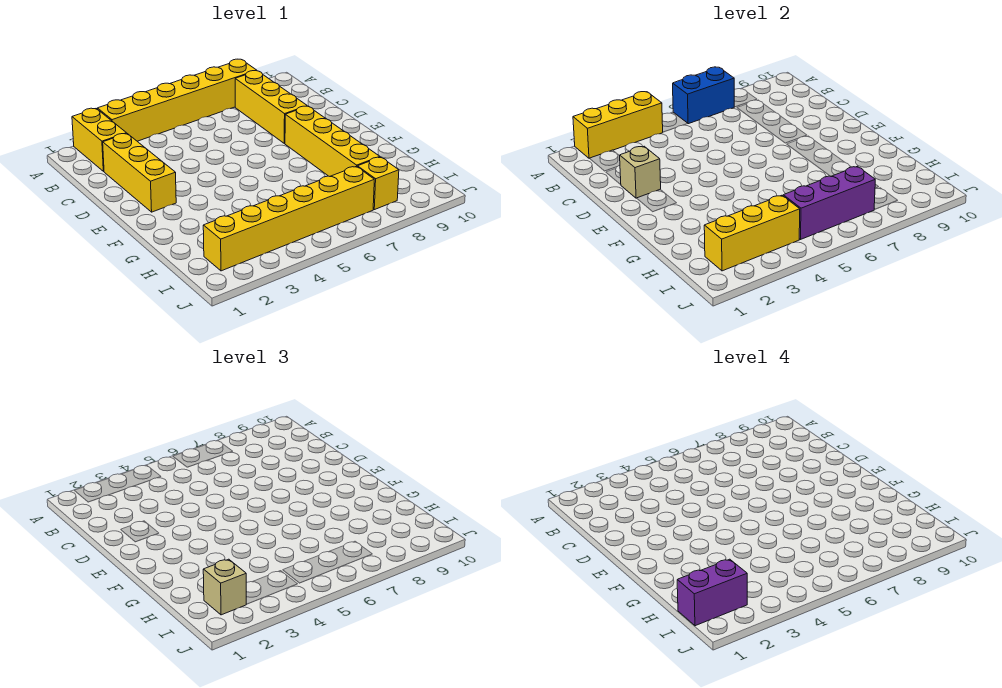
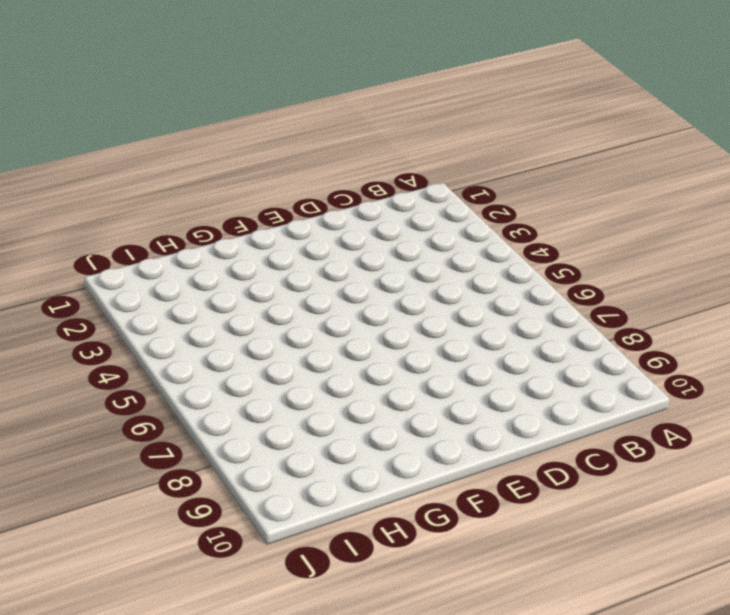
none -> yellow 1x2 brick [72,108,126,171]
none -> yellow 1x6 brick [97,59,256,141]
none -> yellow 1x3 brick [235,70,307,143]

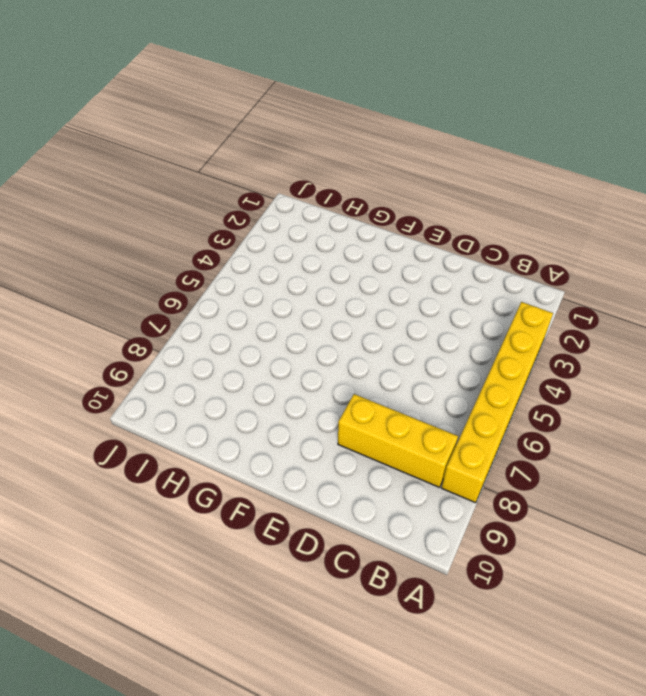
none -> yellow 1x2 brick [72,108,126,171]
none -> yellow 1x3 brick [103,133,176,212]
none -> yellow 1x4 brick [285,106,379,176]

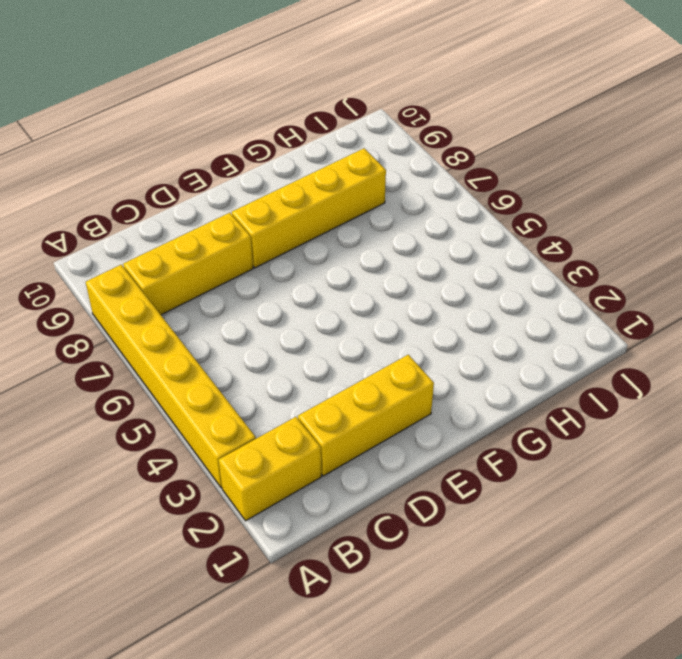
none -> yellow 1x6 brick [203,166,374,271]
none -> yellow 1x1 brick [358,157,399,210]
none -> yellow 1x3 brick [573,92,663,158]

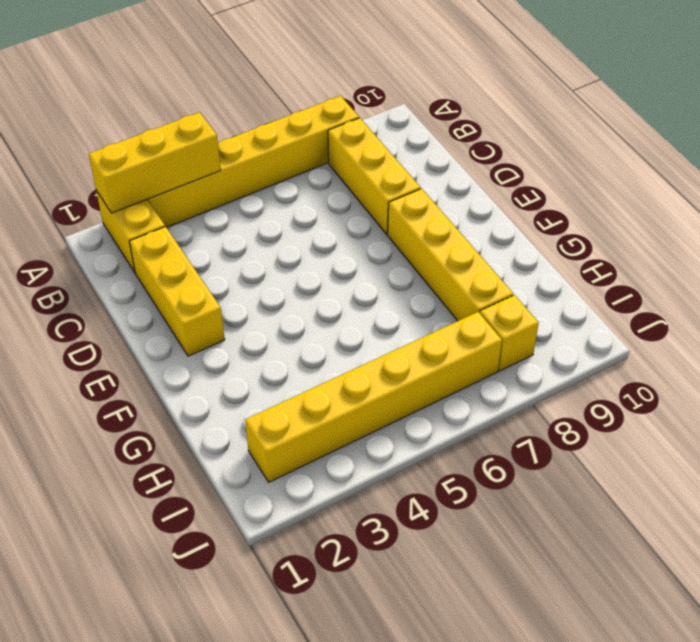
none -> blue 1x2 brick [673,67,734,124]
none -> tan 1x1 brick [620,146,661,198]
none -> yellow 1x3 brick [704,195,800,271]

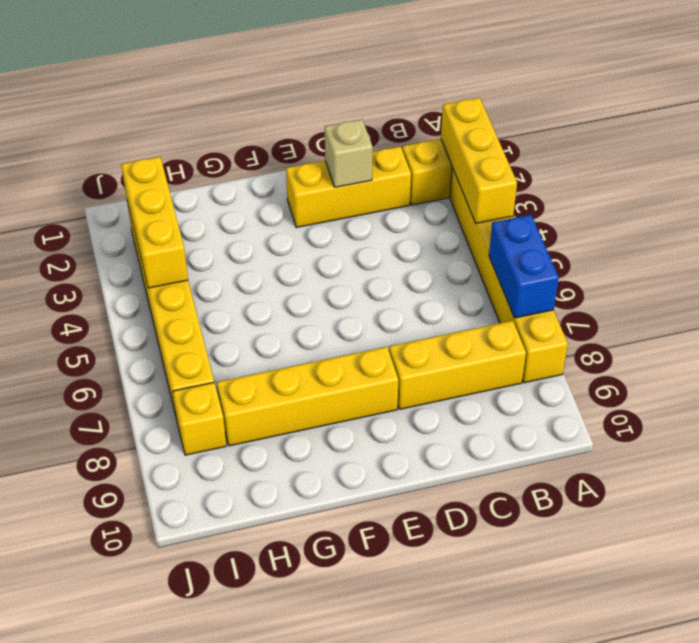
none -> purple 1x3 brick [783,166,875,239]
none -> tan 1x1 brick [203,559,246,615]
none -> purple 1x2 brick [677,559,747,626]

